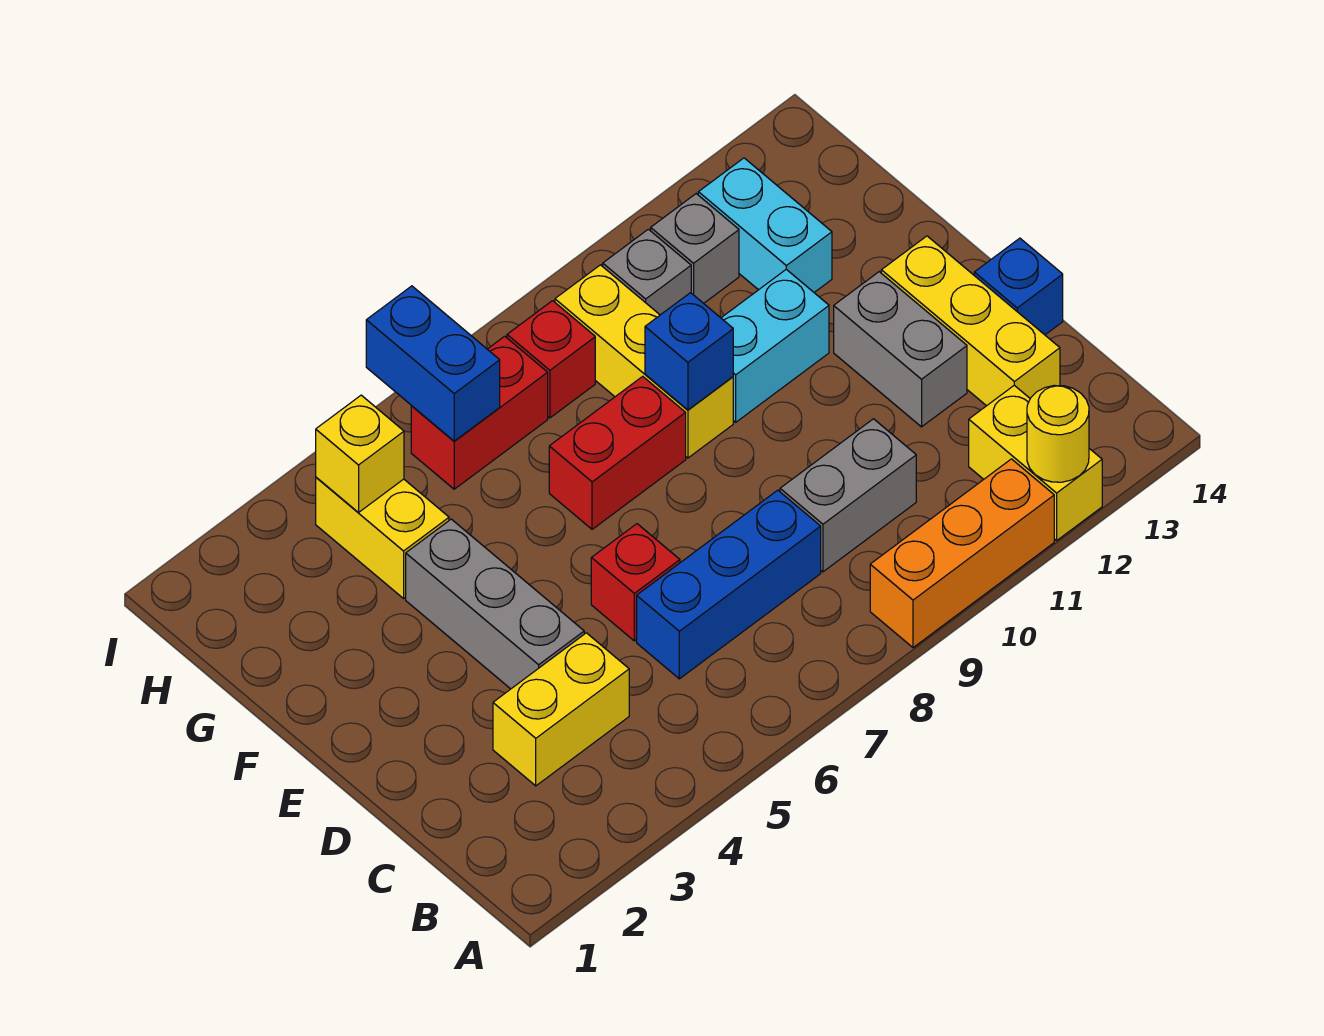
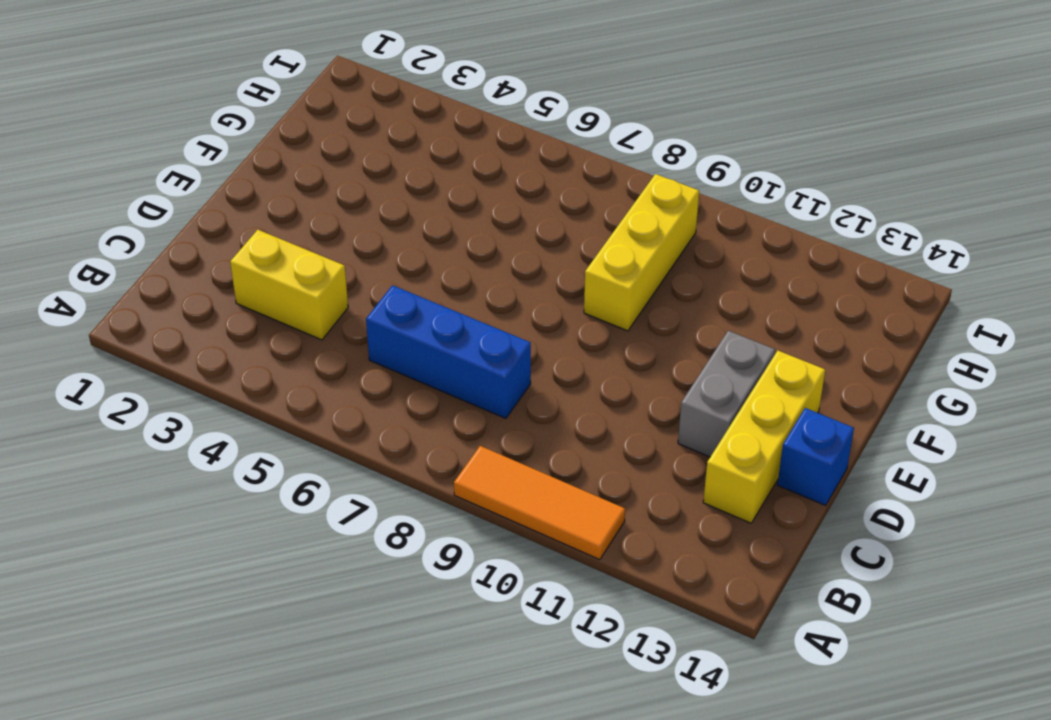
orange 1x3 tile [454,446,625,560] -> orange 1x3 brick [870,459,1054,648]
none -> yellow 1x2 brick [969,385,1102,540]
none -> grey 1x2 brick [780,419,916,572]
none -> grey 1x3 brick [406,519,584,689]

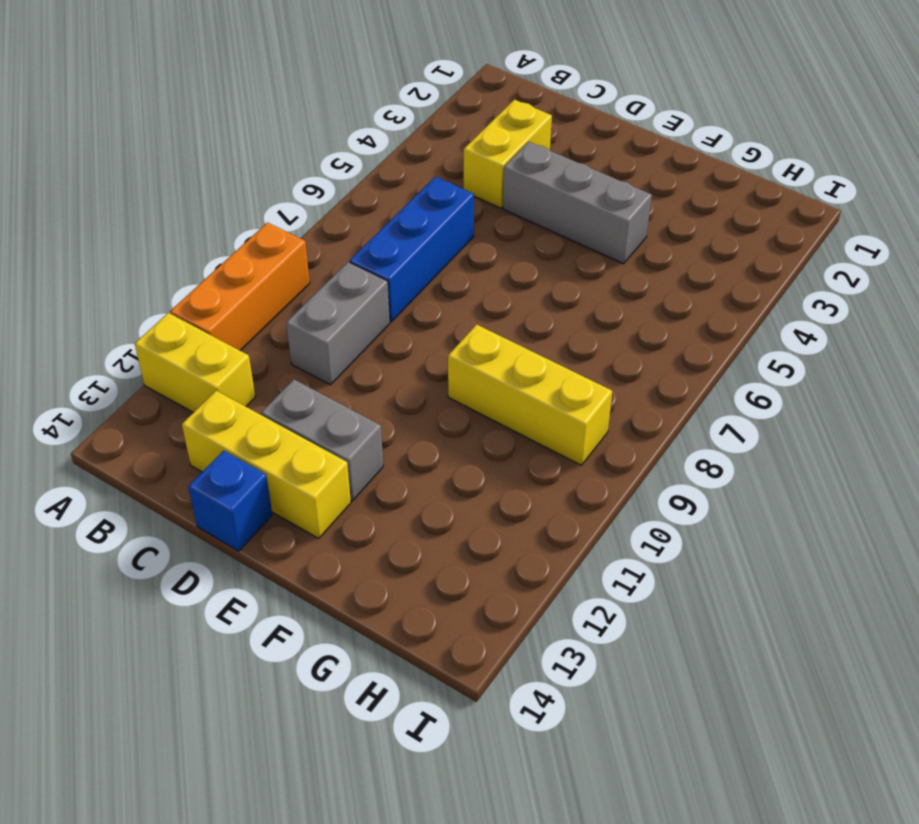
none -> red 1x1 brick [591,524,680,641]
none -> red 1x2 brick [549,376,686,529]
none -> cyan 1x2 brick [721,269,829,422]

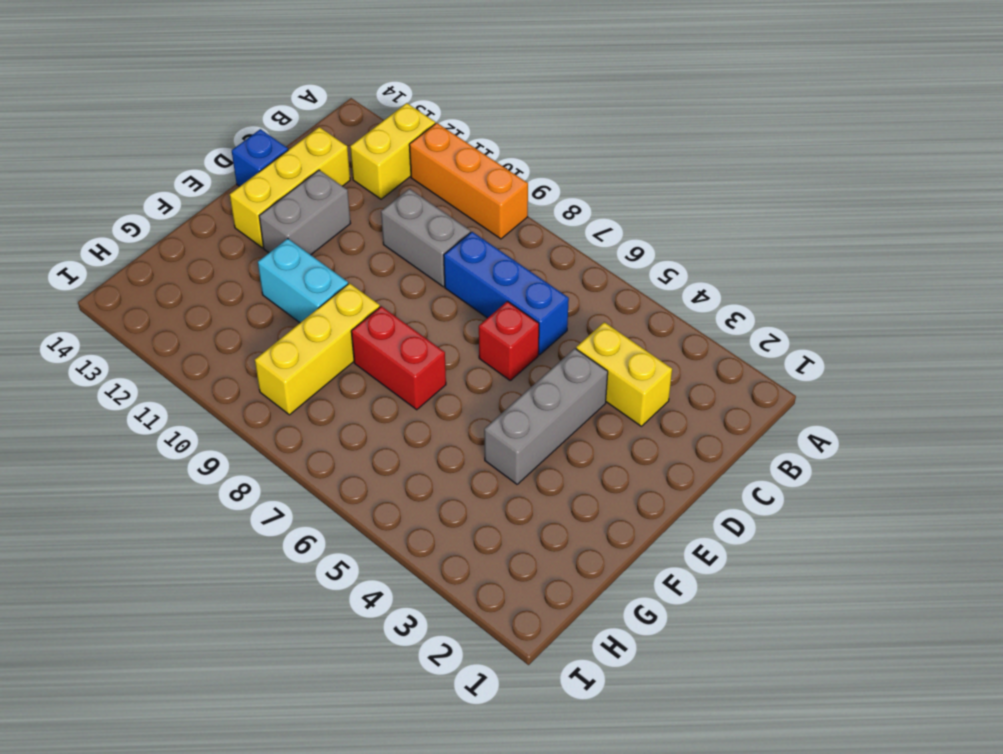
none -> yellow 1x2 brick [316,477,449,598]
none -> cyan 1x2 brick [698,158,832,292]
none -> red 1x2 brick [411,336,548,489]

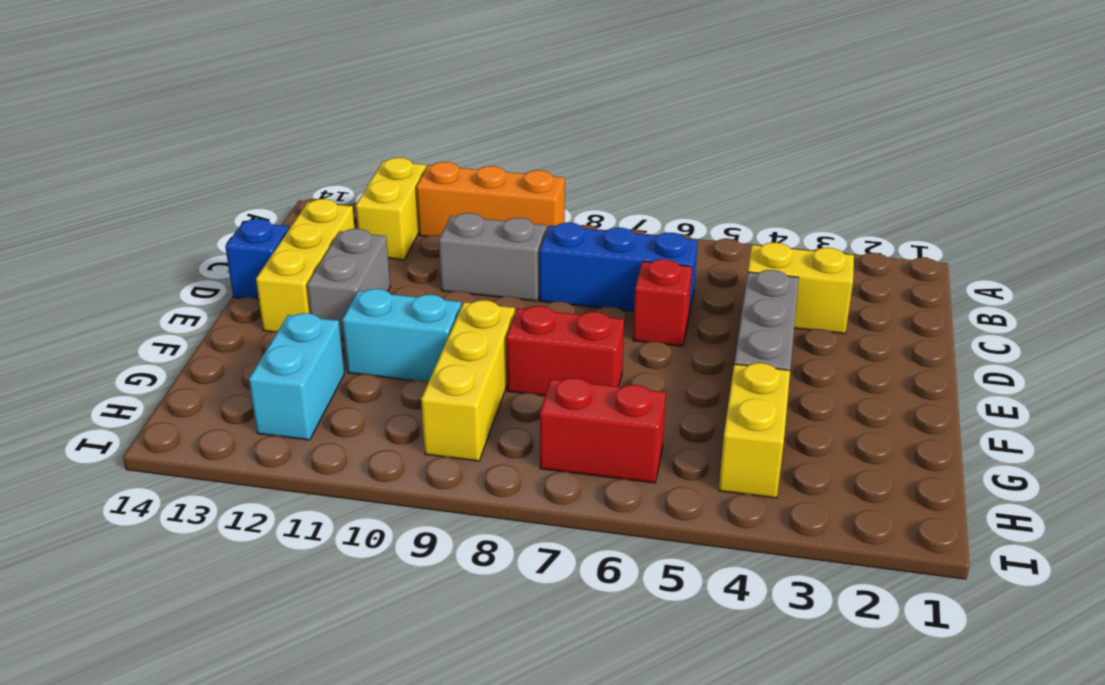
none -> red 1x1 brick [507,301,595,418]
none -> grey 1x1 brick [603,229,691,315]
none -> grey 1x1 brick [651,194,739,303]

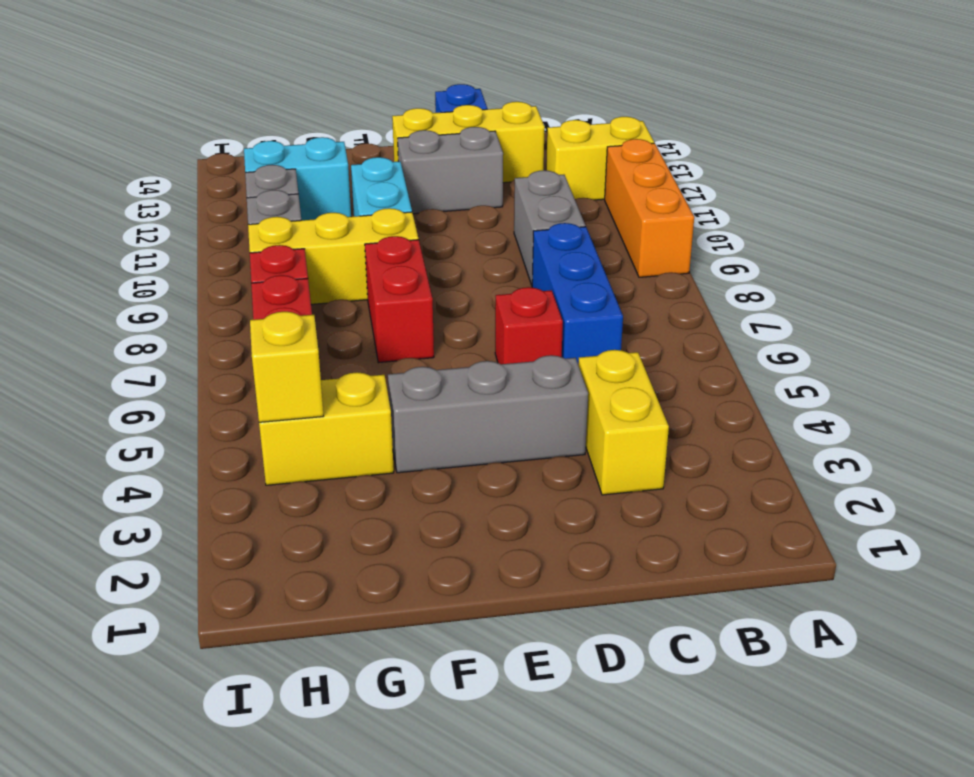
none -> yellow 1x1 round brick [1027,385,1089,482]
none -> blue 1x1 brick [645,293,733,410]
none -> blue 1x2 brick [366,286,500,441]

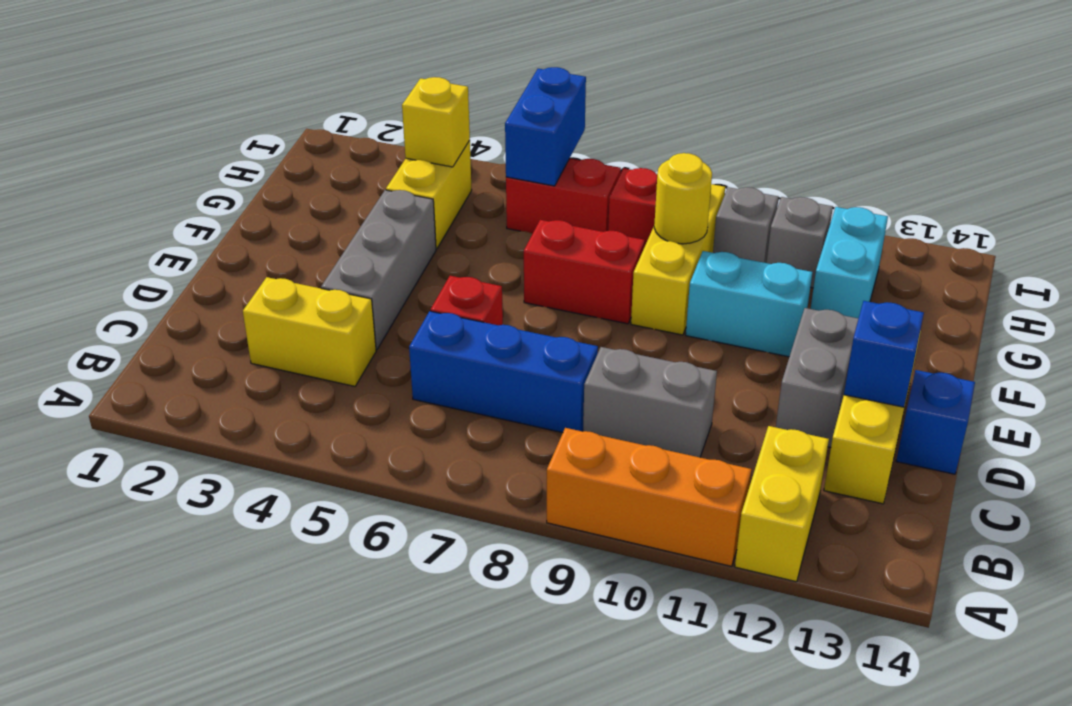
blue 1x1 brick [844,301,924,407] -> blue 1x1 brick moved to [645,293,733,410]
yellow 1x1 round brick [654,153,712,244] -> yellow 1x1 round brick moved to [1027,385,1089,482]

